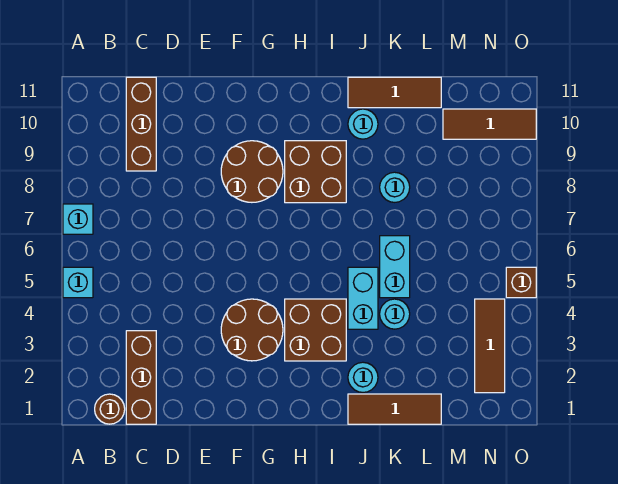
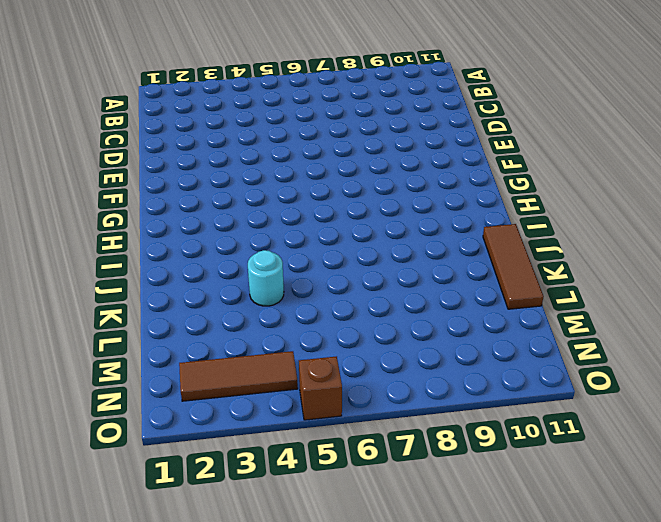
none -> cyan 1x1 brick [63,267,93,298]
none -> cyan 1x1 brick [63,204,93,234]
none -> brown 1x1 round brick [95,394,125,424]

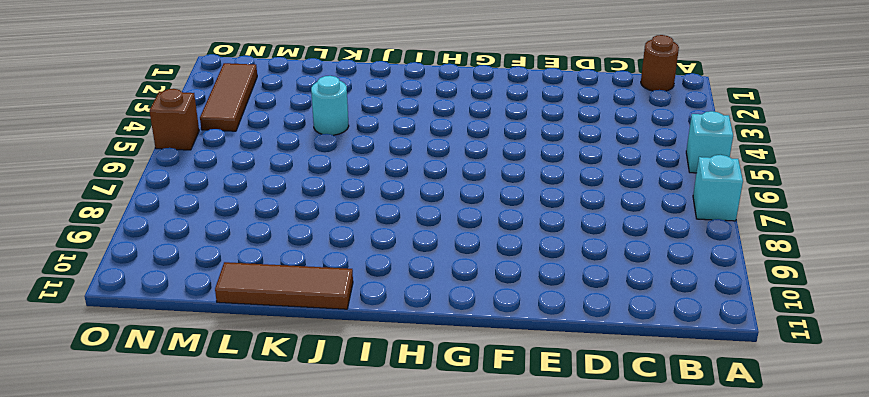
none -> brown 1x3 brick [126,331,156,424]
none -> brown 1x3 brick [126,77,156,171]
none -> brown 2x2 round brick [221,299,283,361]

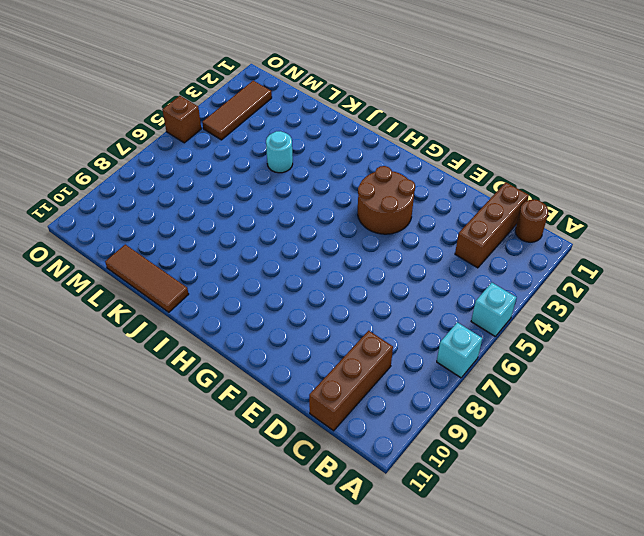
none -> brown 2x2 round brick [221,141,283,202]
none -> brown 2x2 brick [285,299,346,361]
none -> brown 2x2 brick [285,141,346,203]

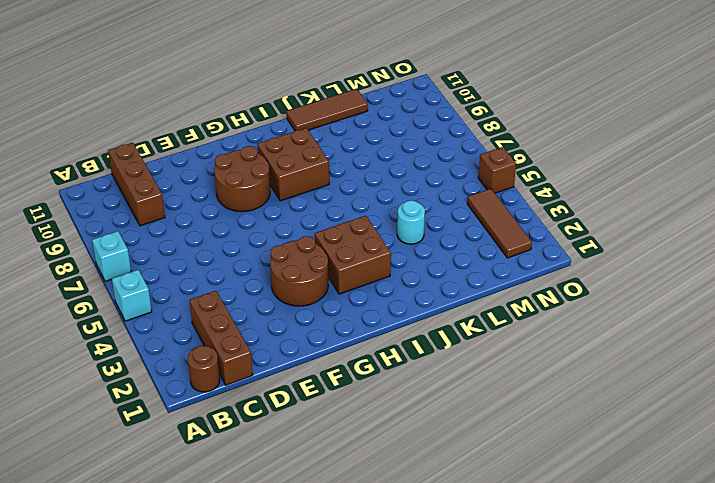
none -> brown 1x3 tile [348,394,441,424]
none -> cyan 1x1 round brick [348,362,378,392]
none -> cyan 1x2 brick [348,267,378,329]

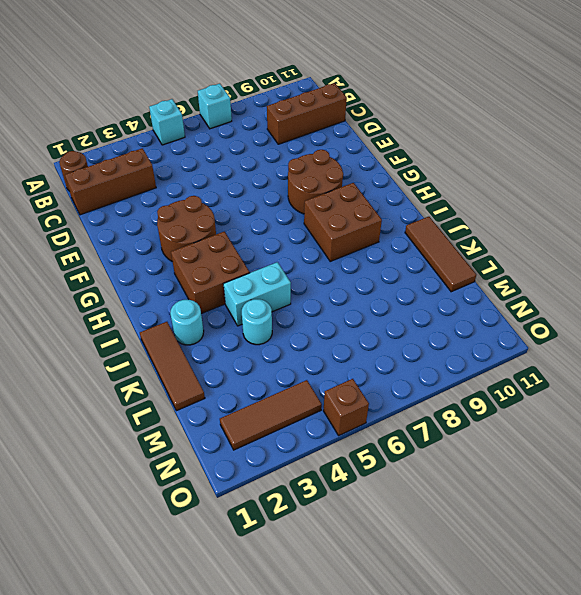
none -> cyan 1x1 round brick [348,109,378,139]
none -> cyan 1x2 brick [380,236,410,298]
none -> cyan 1x1 round brick [380,172,410,202]

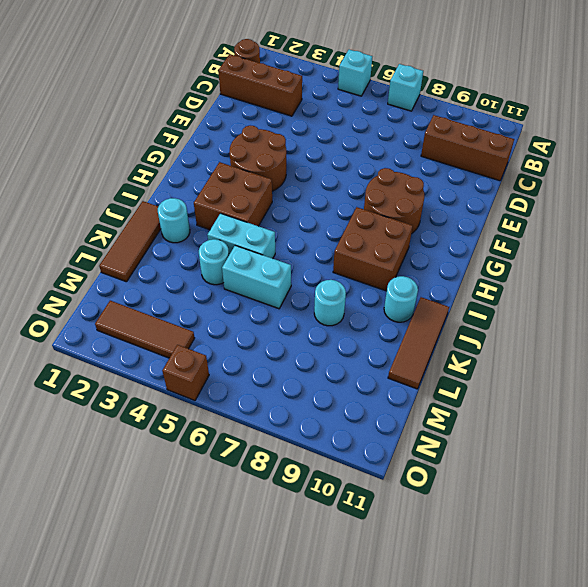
none -> brown 1x3 tile [443,109,536,139]

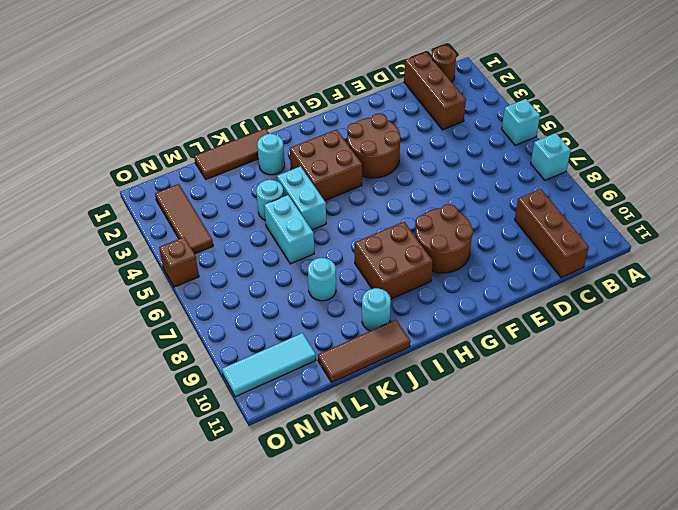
cyan 1x3 tile [222,333,316,397] -> brown 1x3 tile [443,109,536,139]

